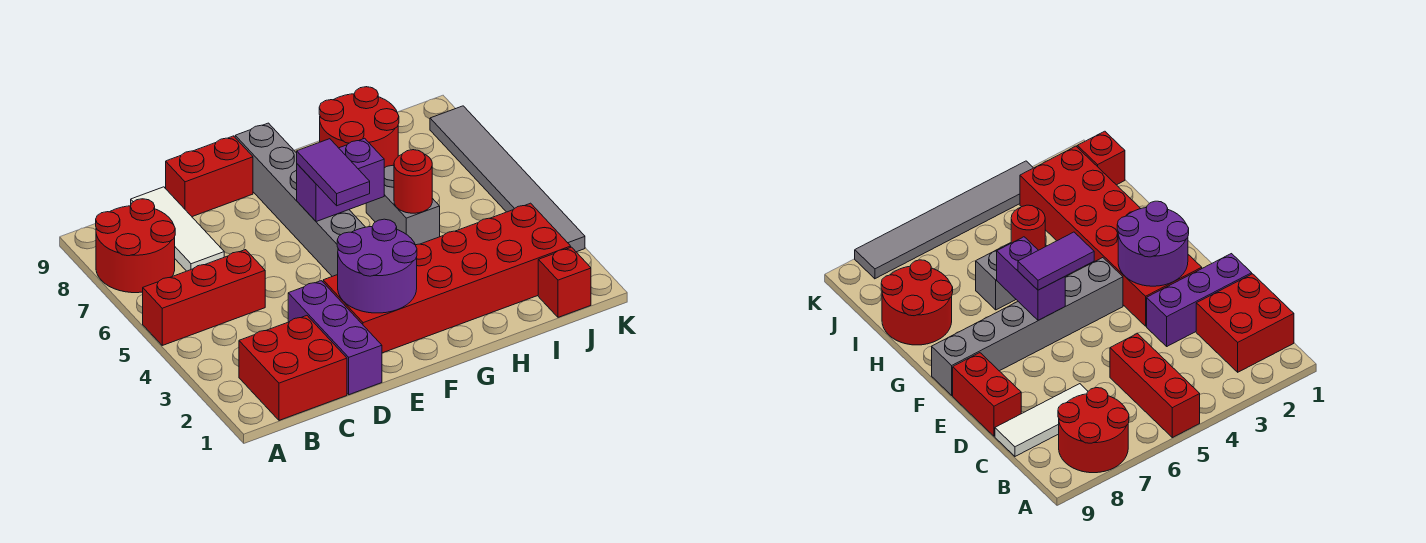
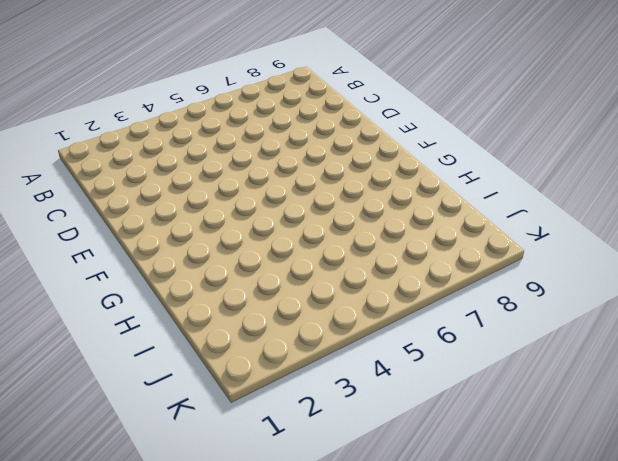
none -> red 1x3 brick [143,250,265,345]
none -> red 2x2 round brick [96,199,175,293]
none -> red 2x2 brick [239,316,347,420]

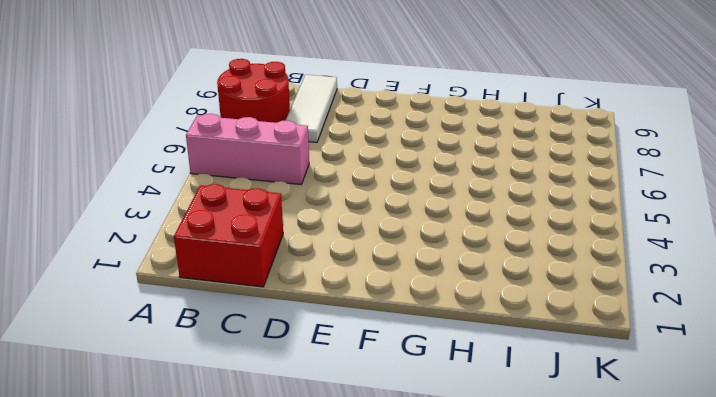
pink 1x3 brick [186,114,309,184] -> red 1x3 brick [143,250,265,345]
none -> purple 1x3 brick [288,281,382,395]
none -> red 1x2 brick [166,136,253,217]
none -> red 2x6 brick [323,203,571,353]

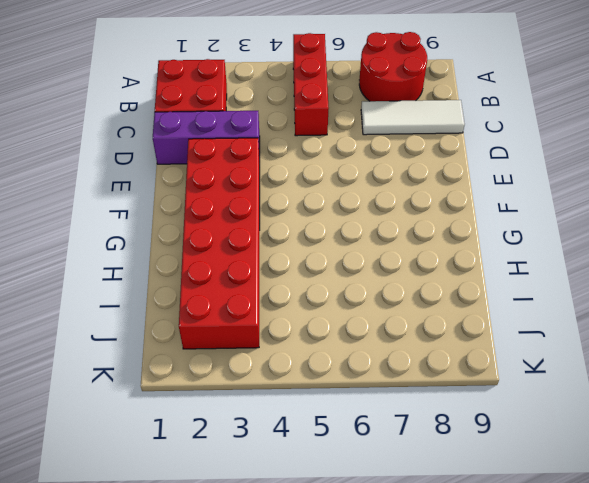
none -> red 1x2 brick [166,136,253,217]
none -> grey 1x6 brick [235,123,365,276]
none -> grey 1x2 brick [366,165,440,245]

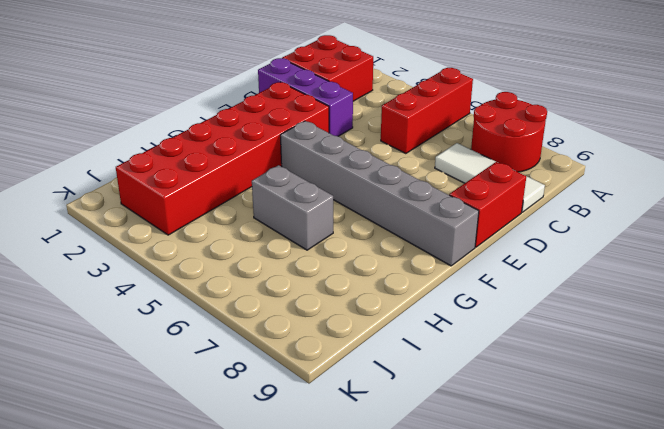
none -> red 2x2 round brick [319,87,399,168]
none -> red 1x1 brick [538,247,591,317]
none -> grey 1x6 tile [430,106,585,252]

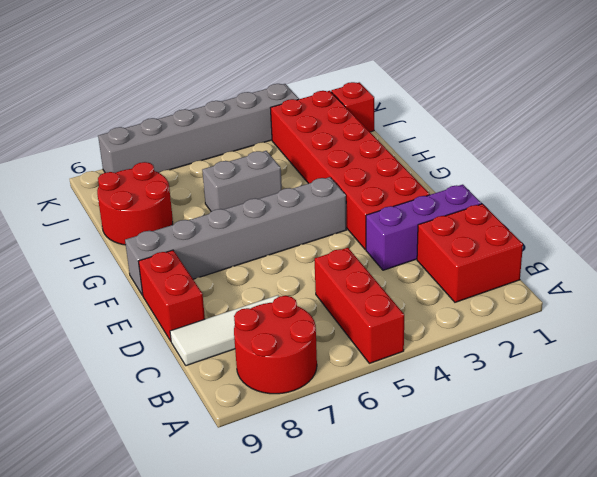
grey 1x6 brick [98,84,299,173] -> grey 1x6 tile [430,106,585,252]
none -> purple 2x2 round brick [337,219,417,313]
none -> purple 1x2 brick [297,138,384,222]
none -> red 1x1 round brick [394,150,432,213]

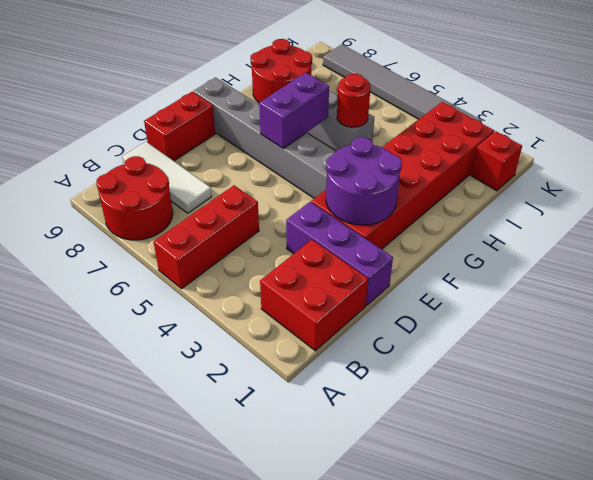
none -> purple 1x2 tile [297,139,370,206]

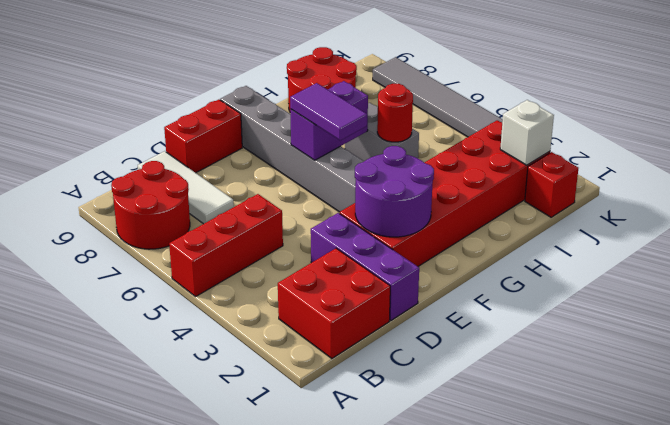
white 1x1 brick [500,100,554,165] -> none

